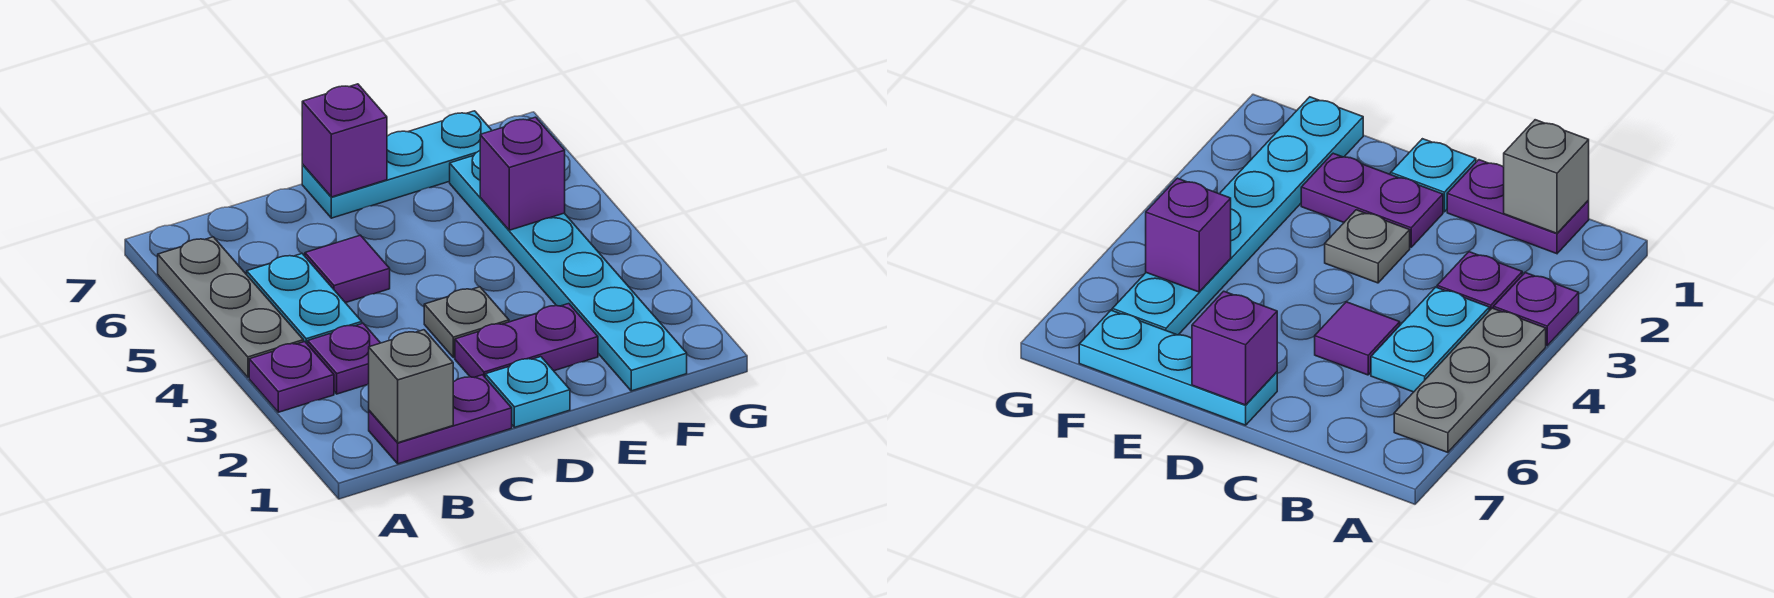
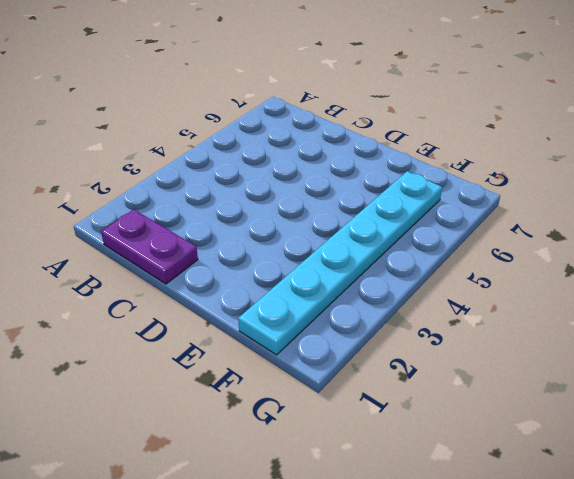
none -> purple 1x1 plate [249,342,334,412]
none -> grey 1x3 plate [158,237,303,377]
none -> purple 1x1 plate [308,323,380,394]

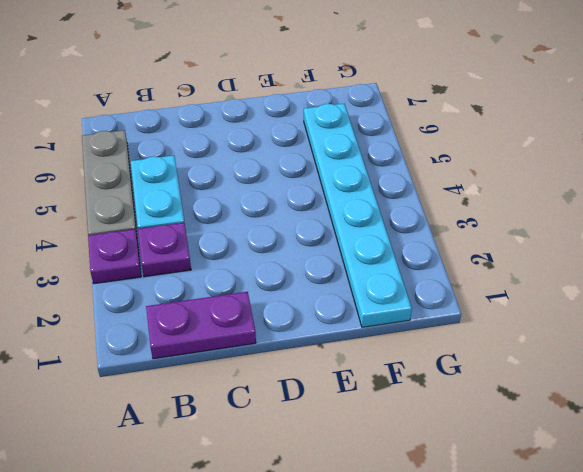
none -> purple 1x1 tile [305,235,390,303]
none -> cyan 1x1 plate [485,357,570,427]
none -> purple 1x2 plate [455,304,598,377]

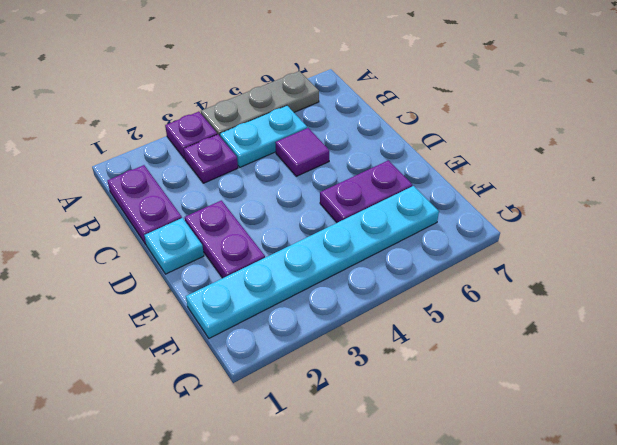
purple 1x2 plate [320,160,412,223] -> none
none -> grey 1x1 plate [424,287,509,358]
none -> cyan 1x3 plate [302,111,492,218]
none -> grey 1x1 brick [369,330,453,443]

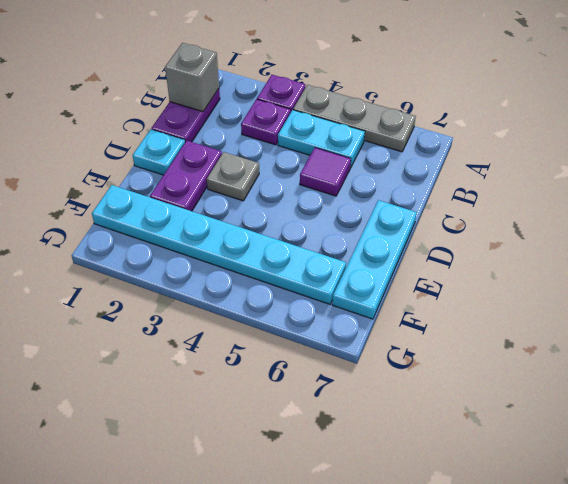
none -> purple 1x1 brick [302,84,387,197]
none -> purple 1x1 brick [480,117,565,230]

